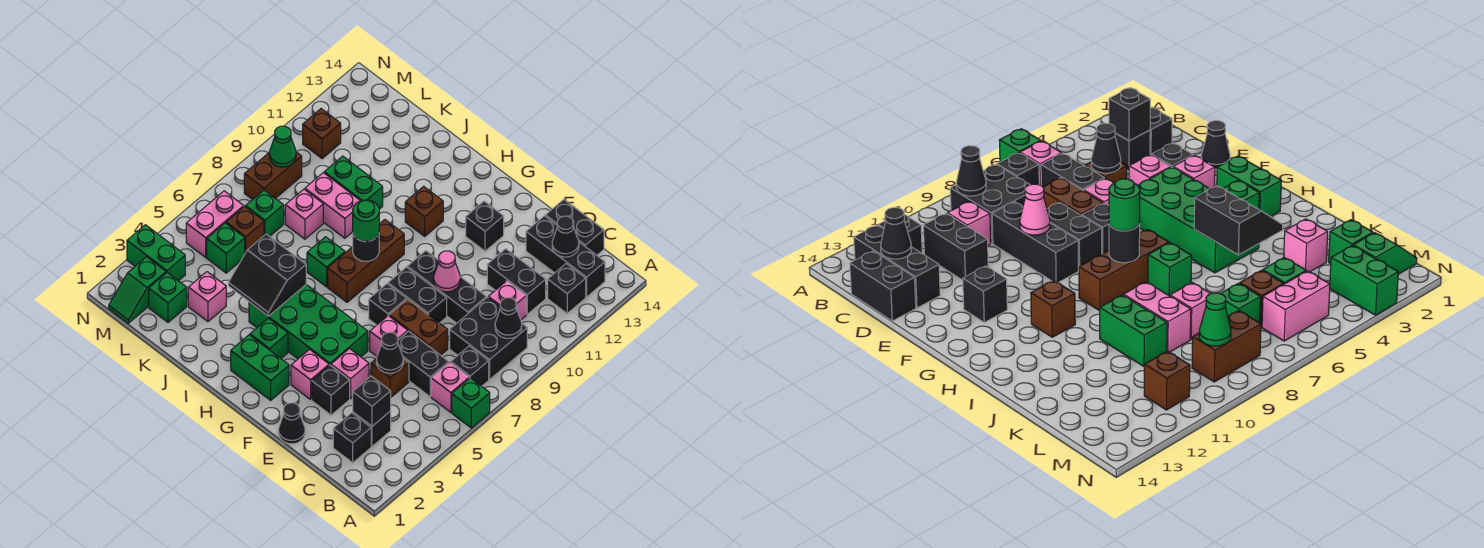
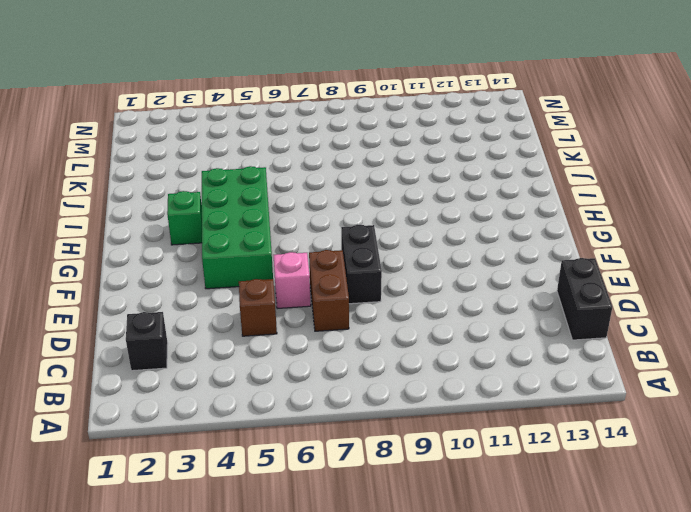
none -> green 1x1 brick [452,378,490,428]
none -> pink 1x1 brick [431,362,469,412]
none -> black 1x1 brick [451,346,489,386]
none -> black 2x2 brick [450,297,527,379]

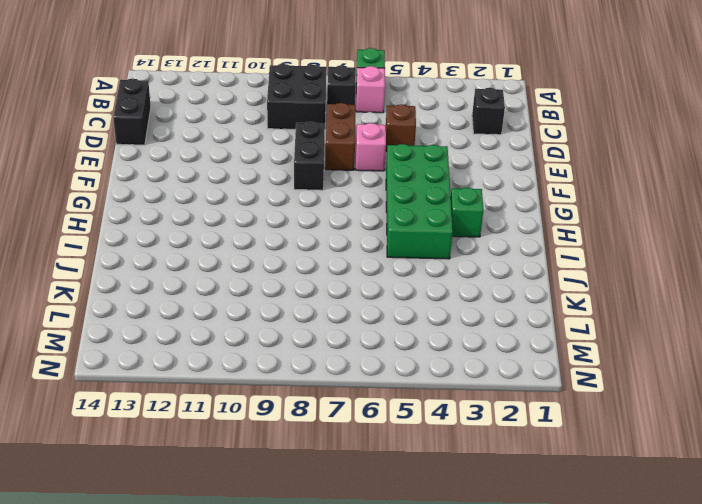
none -> black 1x1 brick [548,264,586,313]
none -> black 1x3 brick [526,216,605,297]
none -> black 1x1 brick [353,411,391,446]
none -> black 1x2 brick [398,331,449,397]

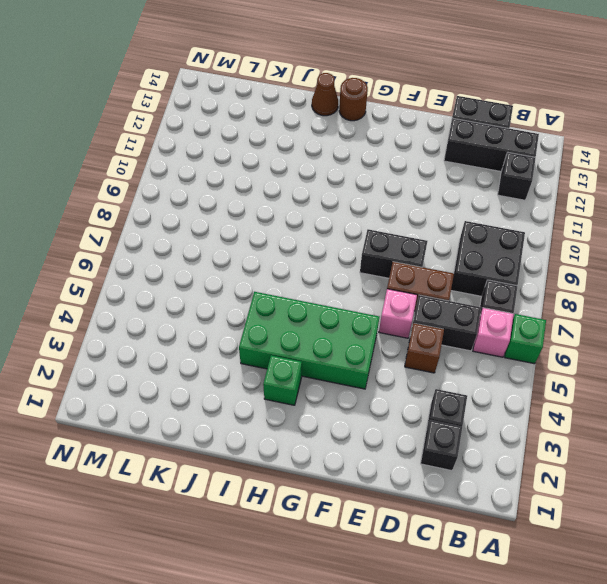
brown 1x1 round brick [339,78,368,121] -> none
brown 1x1 cone [312,73,338,116] -> none
none -> pink 1x1 brick [488,281,526,320]
none -> black 1x2 brick [487,249,546,314]
none -> black 1x3 brick [407,251,486,323]
none -> black 1x1 cone [278,403,305,444]

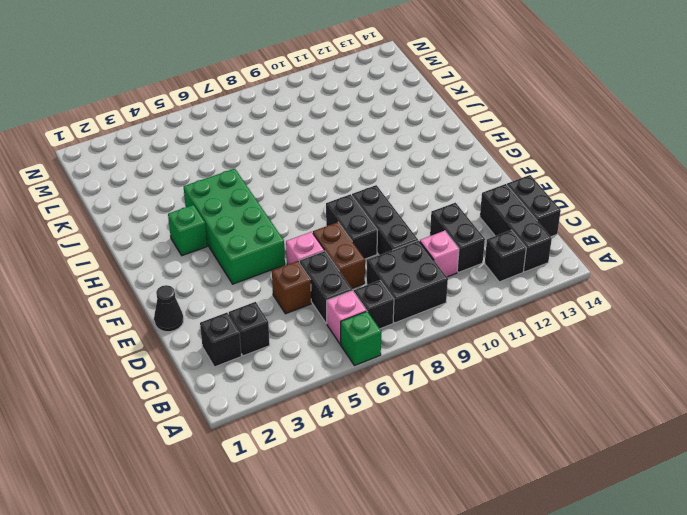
none -> black 1x1 brick [312,365,350,415]
none -> pink 1x1 brick [331,349,369,399]
none -> pink 1x1 brick [291,350,329,399]
none -> black 1x1 brick [369,284,407,325]

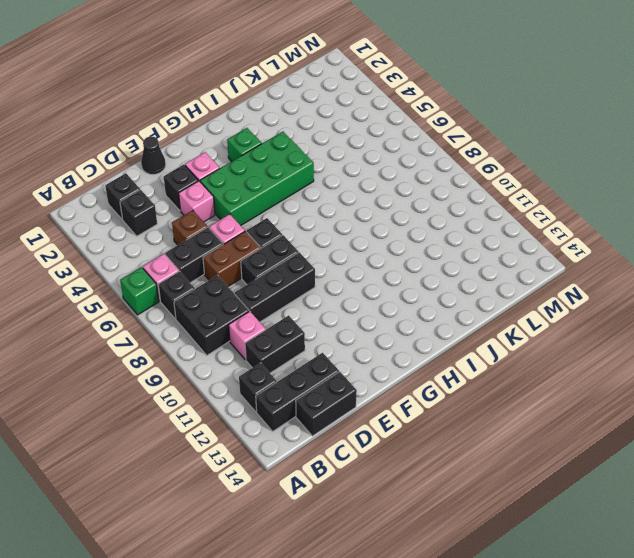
none -> black 1x1 brick [466,201,504,251]
none -> green 1x2 brick [231,335,289,400]
none -> brown 1x3 brick [328,220,404,302]
none -> brown 1x1 brick [405,186,443,236]

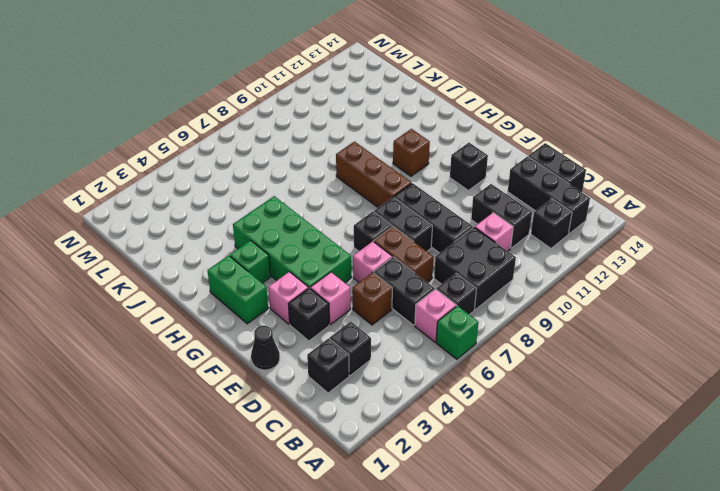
brown 1x3 brick [336,142,412,207] -> brown 1x3 brick turned to [328,220,404,302]
none -> green 1x1 brick [307,237,345,287]
none -> pink 1x2 brick [305,173,360,238]
none -> green 1x2 brick [324,156,383,209]
none -> pink 1x1 brick [188,272,226,322]

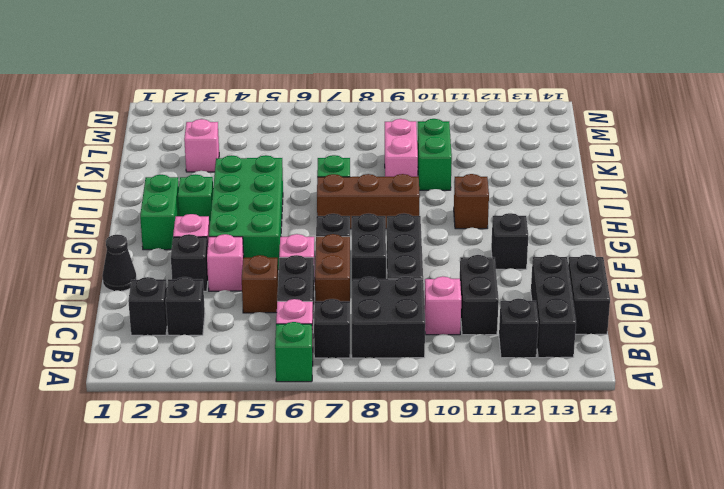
none -> pink 1x1 brick [285,189,323,239]
none -> green 1x1 brick [149,273,187,322]
none -> green 1x1 brick [207,223,245,273]
none -> brown 1x1 brick [226,207,264,253]

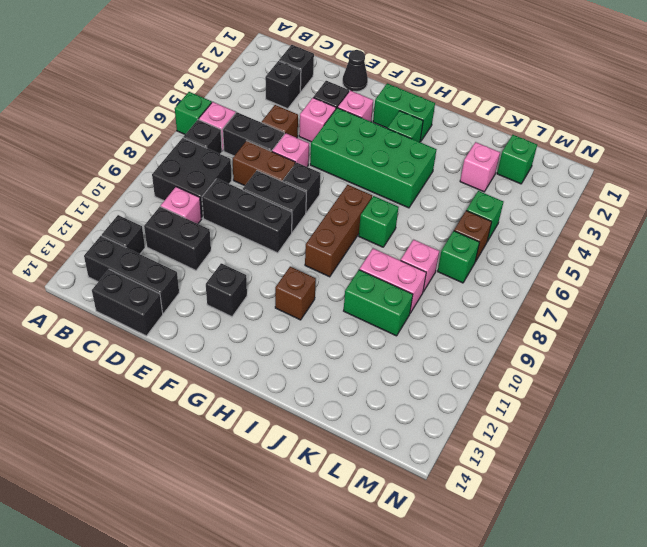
none -> green 1x2 slope [109,257,166,323]
none -> green 1x2 brick [127,225,185,281]
none -> pink 1x2 brick [186,191,244,257]
none -> brown 1x2 brick [244,152,302,200]

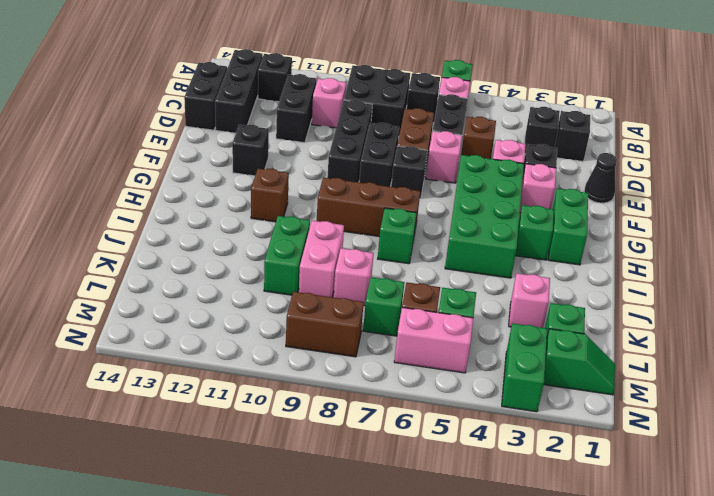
none -> brown 1x1 brick [303,109,341,159]
none -> black 1x1 cone [495,298,522,339]
none -> black 1x1 brick [353,376,391,426]
none -> black 1x1 cone [552,216,579,257]

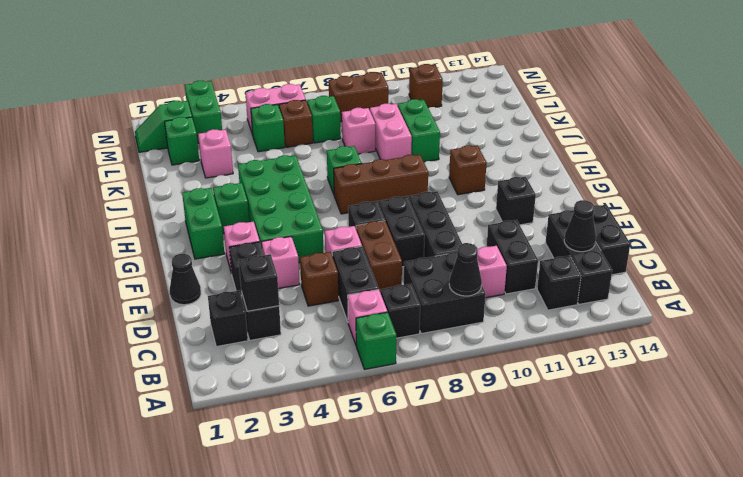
none -> black 1x1 cone [377,332,403,373]
none -> pink 1x1 cone [434,251,460,292]
none -> black 1x1 round brick [353,234,379,261]
none -> black 2x2 slope [228,234,306,316]

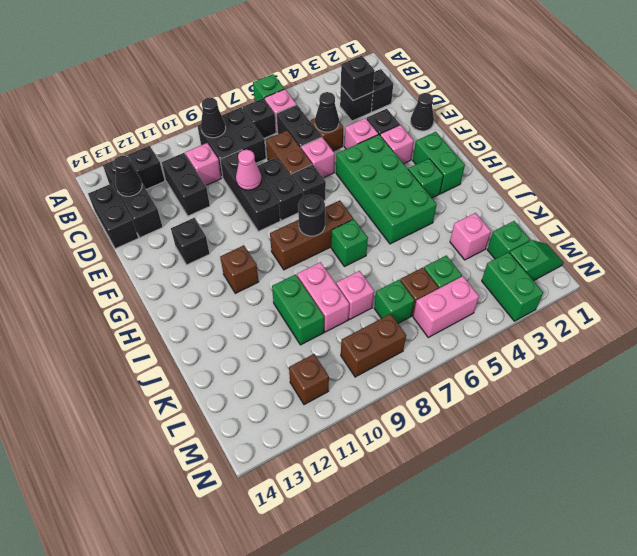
none -> black 2x2 slope [228,234,306,316]
none -> green 1x1 cone [269,126,296,167]
none -> green 1x1 round brick [353,200,379,241]

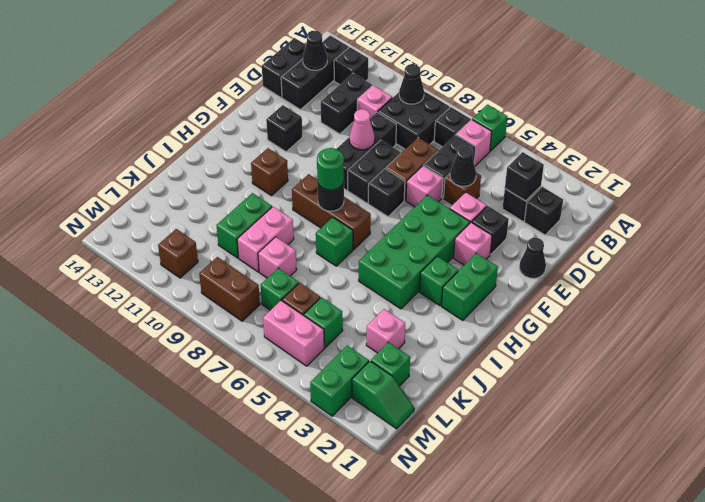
none -> black 2x2 slope [228,234,306,316]
none -> green 1x1 cone [269,126,296,167]

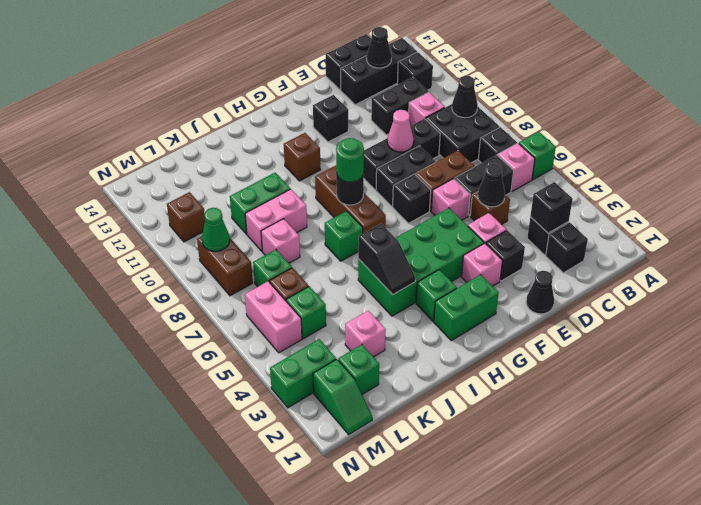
black 1x2 slope [358,224,415,295] -> black 2x2 slope [228,234,306,316]

